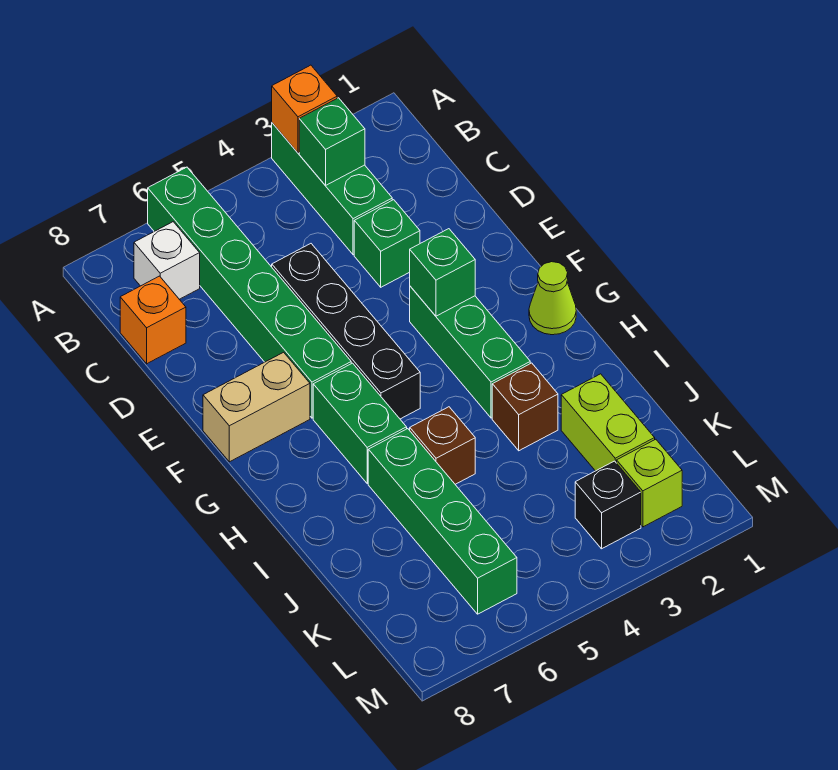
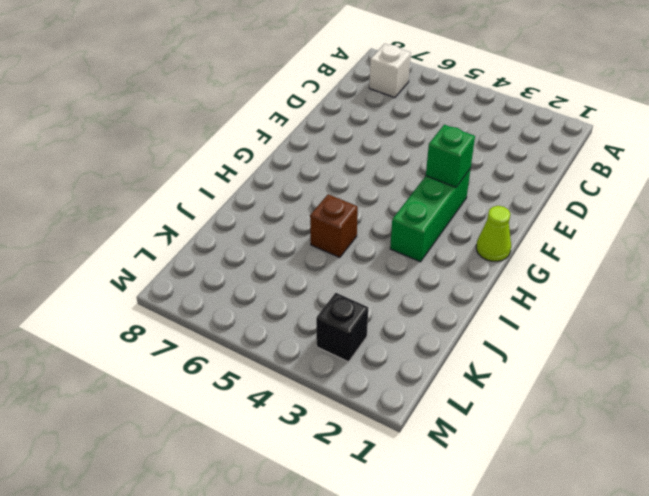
none -> green 1x3 brick [272,123,392,255]
none -> green 1x6 brick [148,167,351,418]
none -> orange 1x1 brick [120,276,186,364]

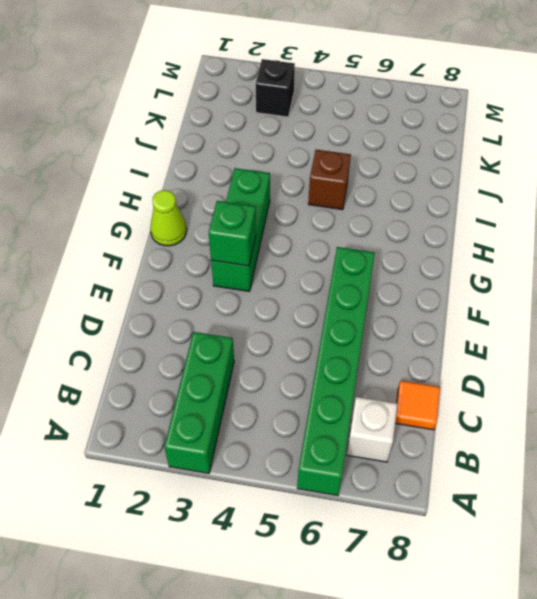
orange 1x1 tile [395,381,440,430] -> orange 1x1 brick [120,276,186,364]
none -> green 1x1 brick [354,200,420,287]
none -> black 1x4 brick [272,244,420,419]
none -> tan 1x2 brick [203,352,310,462]

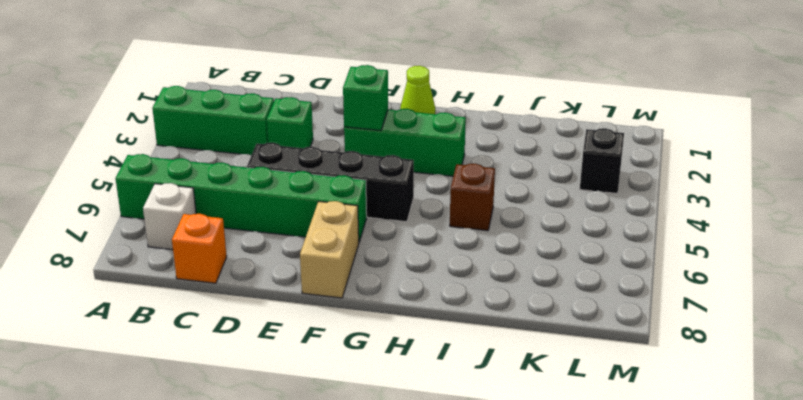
none -> green 1x2 brick [313,363,407,483]
none -> brown 1x1 brick [492,363,558,451]
none -> green 1x4 brick [368,429,517,614]

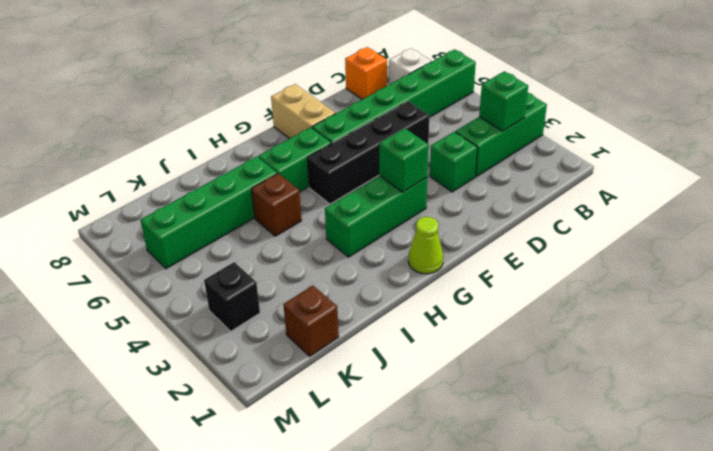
brown 1x1 brick [283,286,339,356] -> brown 1x1 brick moved to [492,363,558,451]
none -> lime 1x2 brick [561,374,655,471]
none -> lime 1x1 brick [617,439,682,527]
none -> orange 1x1 brick [272,65,337,153]

